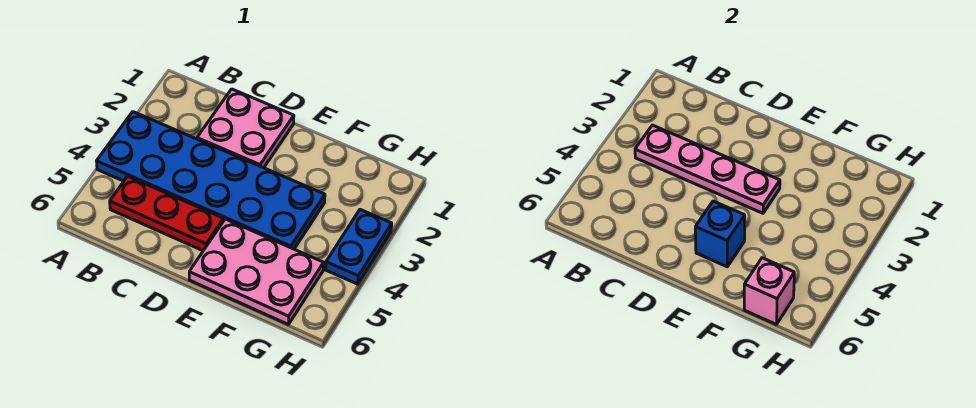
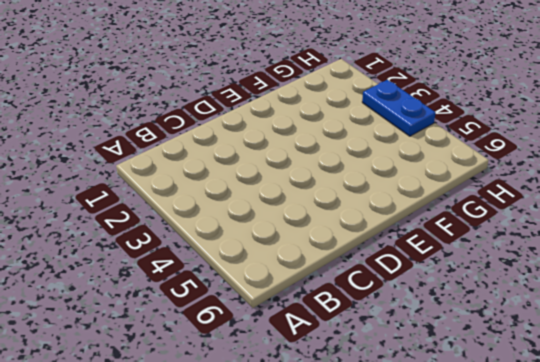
none -> blue 2x6 plate [97,112,325,249]
none -> red 1x3 plate [110,176,224,251]

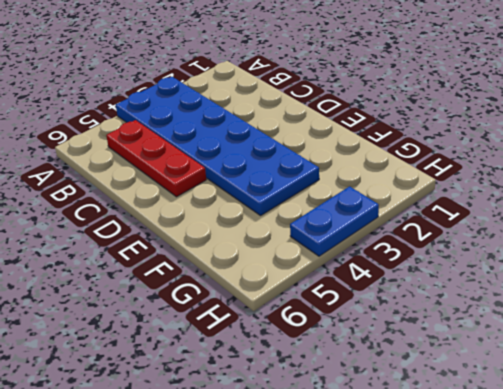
none -> pink 2x2 plate [197,89,294,168]
none -> pink 2x3 plate [189,219,324,325]

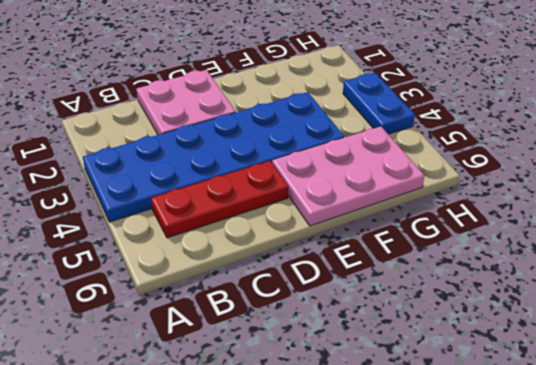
none -> pink 1x4 plate [635,125,780,213]
none -> blue 1x1 brick [695,201,745,267]

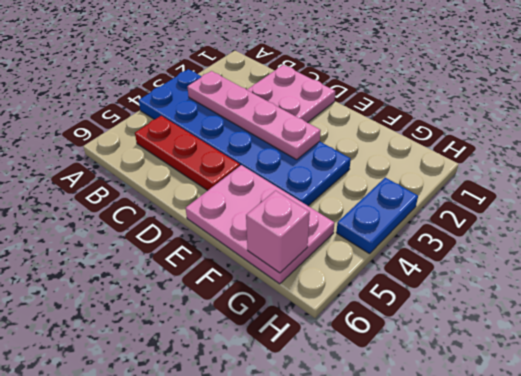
none -> blue 1x1 brick [695,201,745,267]

